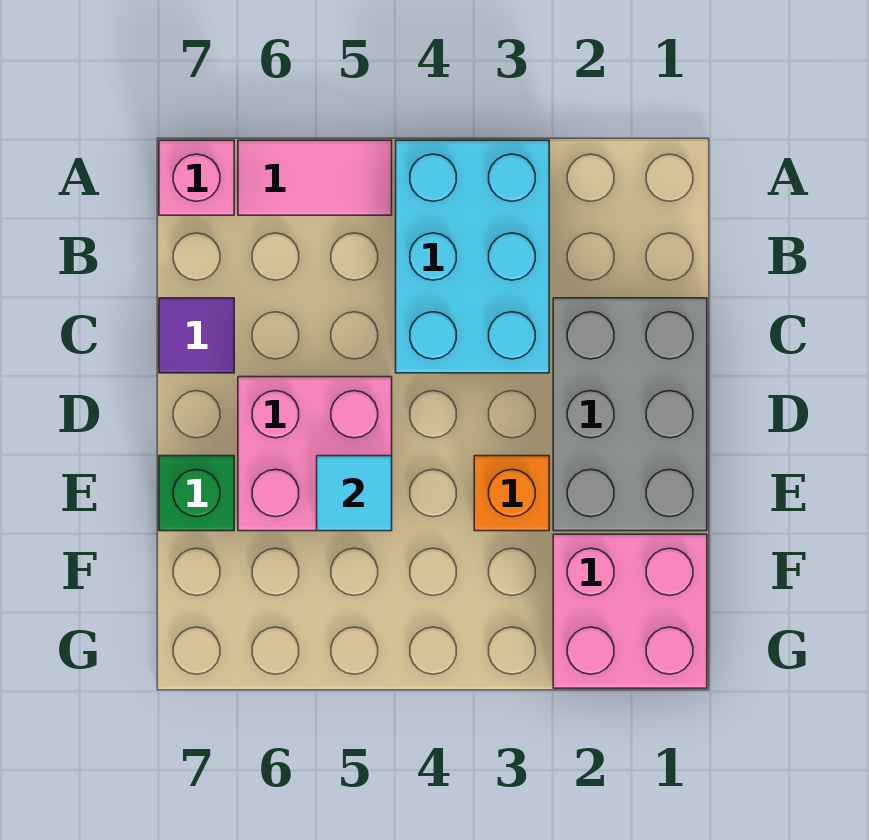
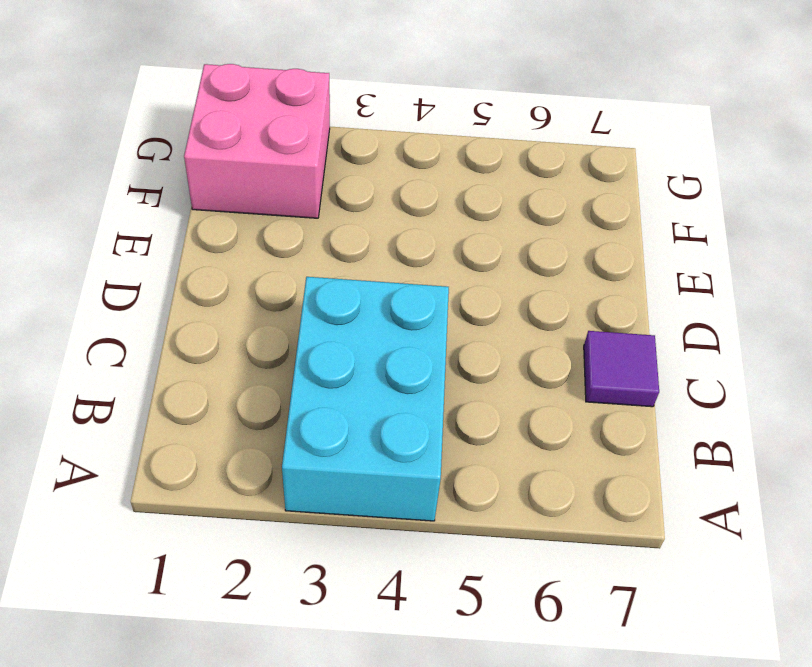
none -> pink 1x2 tile [238,140,392,215]
none -> pink 1x1 brick [159,140,234,215]

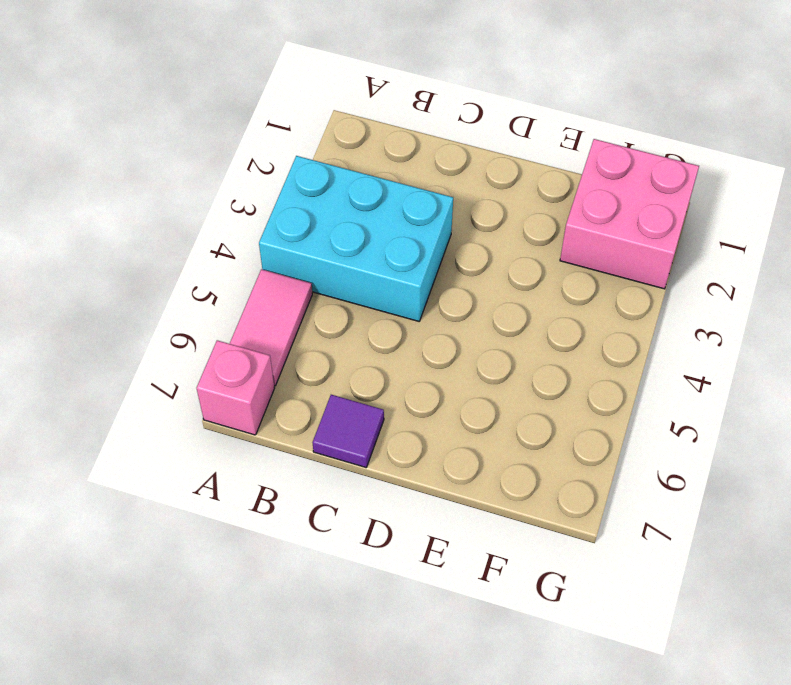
none -> grey 2x3 brick [553,298,707,531]
none -> pink 2x2 brick [238,377,392,531]

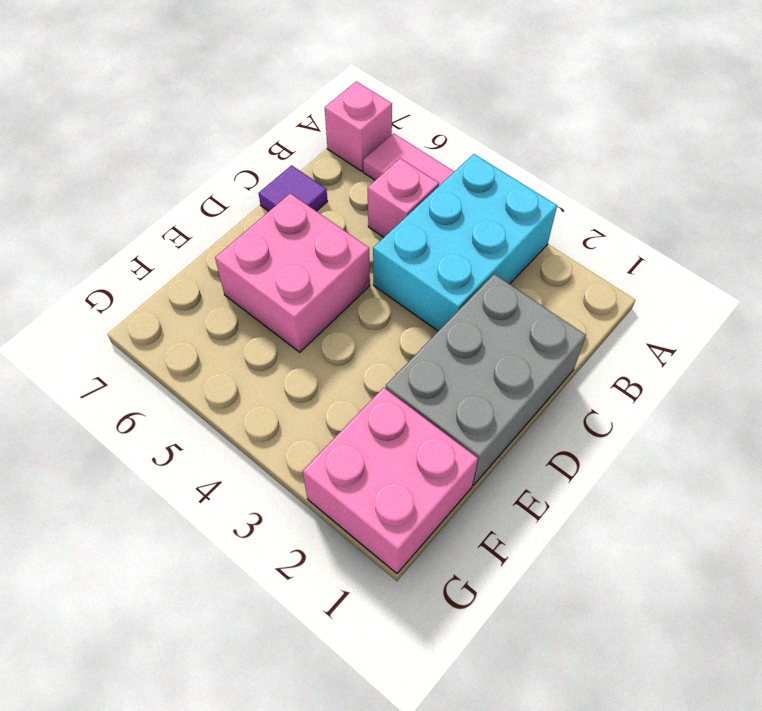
pink 1x1 brick [368,158,439,237] -> none
none -> orange 1x1 brick [474,456,549,531]
none -> green 1x1 brick [159,456,234,531]

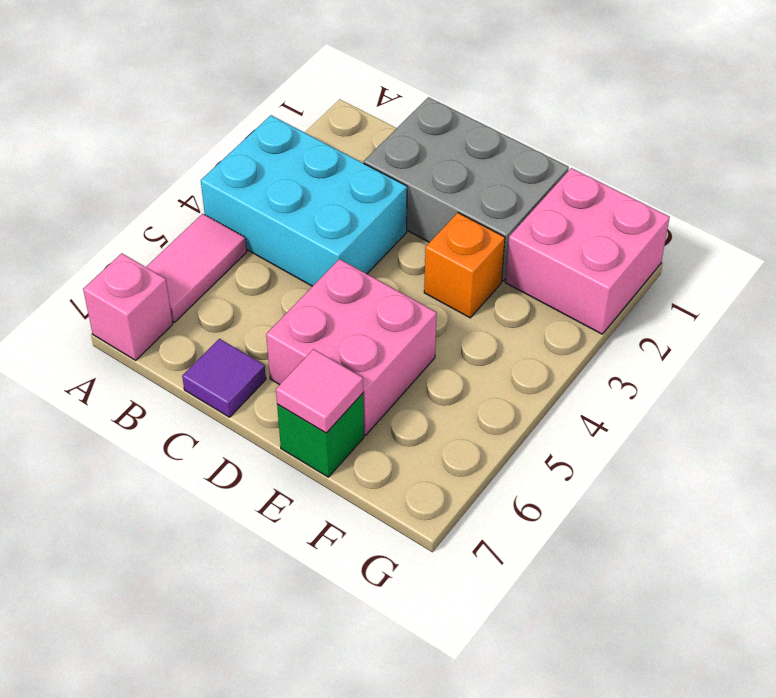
pink 1x1 tile [276,349,363,433] -> none
none -> cyan 1x1 tile [317,456,392,531]

